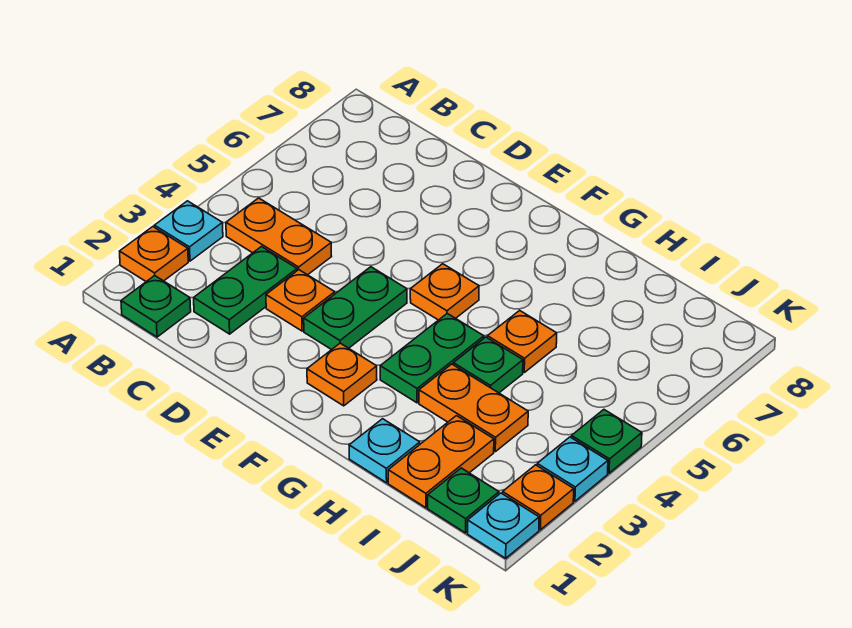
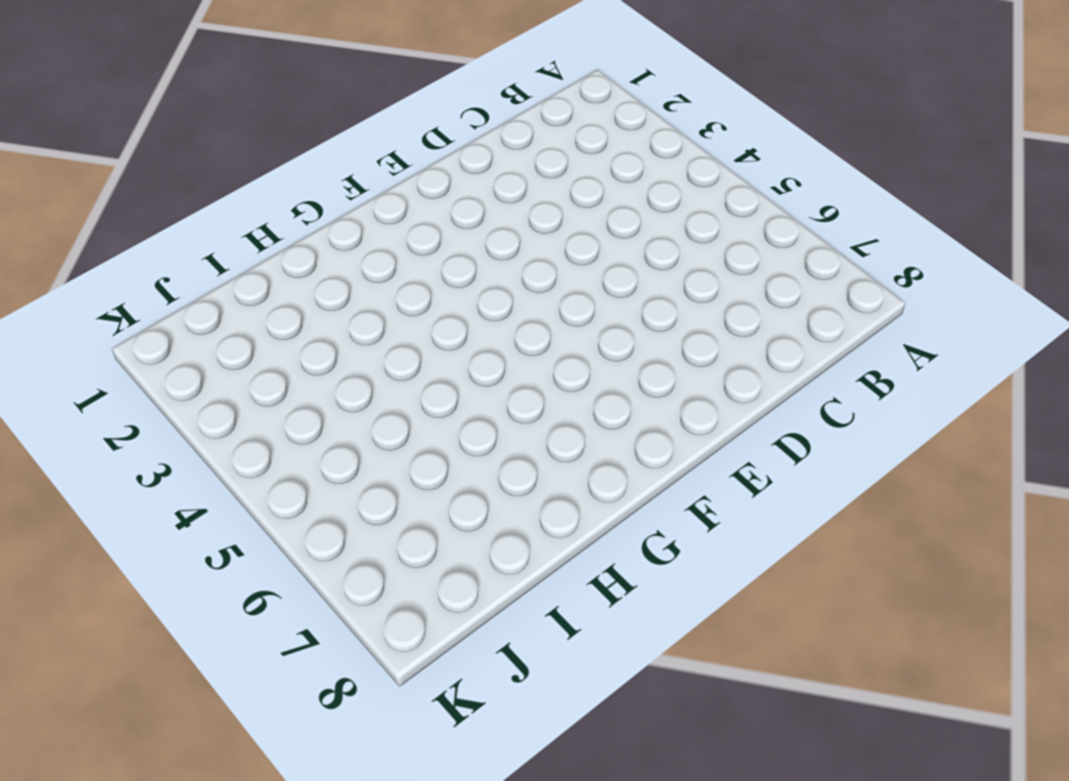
none -> orange 1x1 plate [120,227,188,282]
none -> cyan 1x1 plate [154,201,223,261]
none -> green 1x1 plate [121,276,191,337]

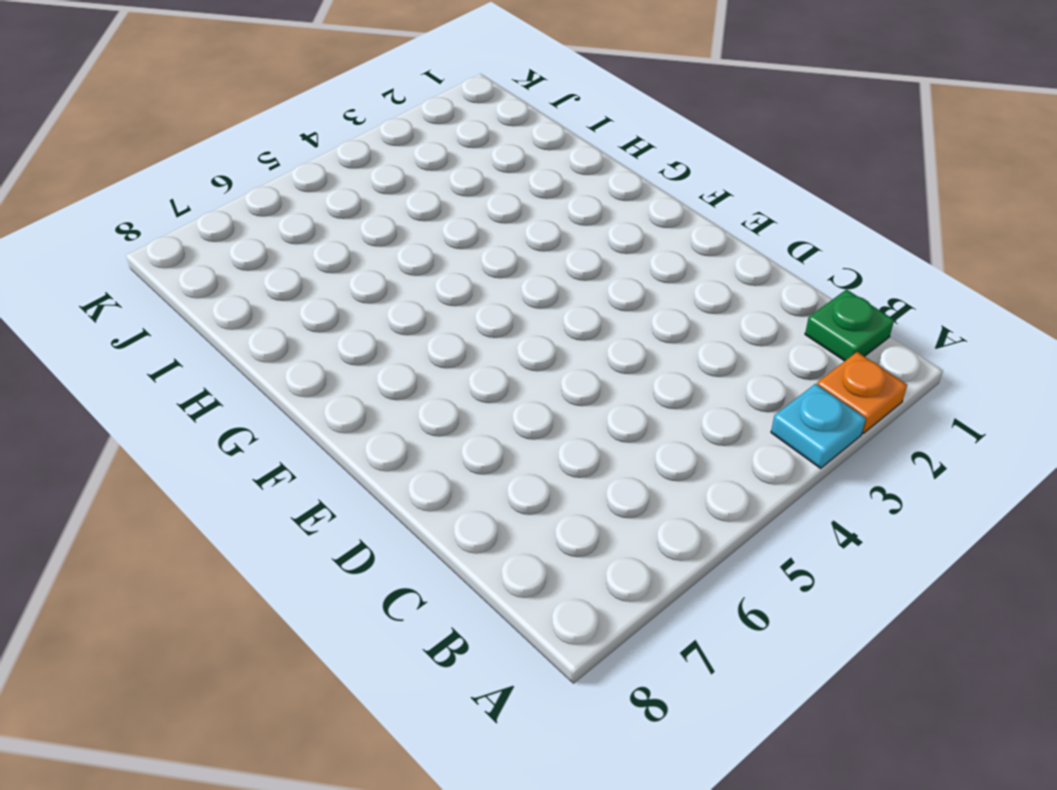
none -> orange 1x2 plate [226,198,332,275]
none -> green 1x2 plate [194,247,297,334]
none -> orange 1x1 plate [266,270,335,331]

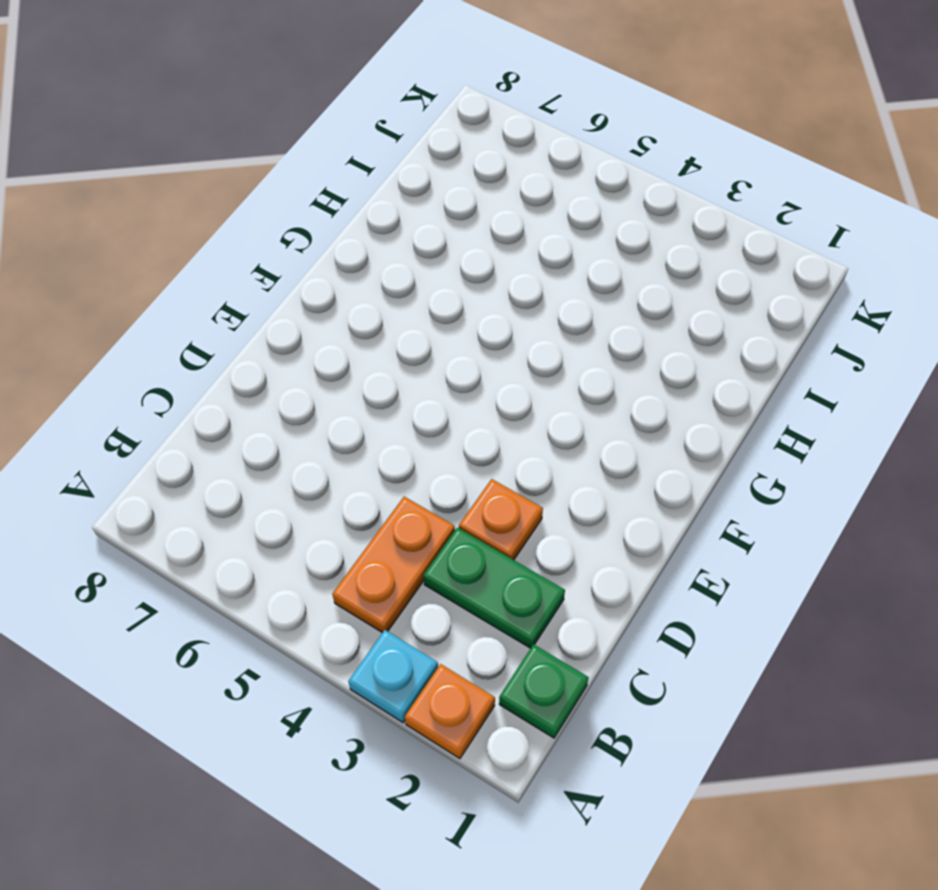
none -> green 1x2 plate [304,267,407,350]
none -> orange 1x1 plate [307,343,377,406]
none -> orange 1x1 plate [410,264,479,320]

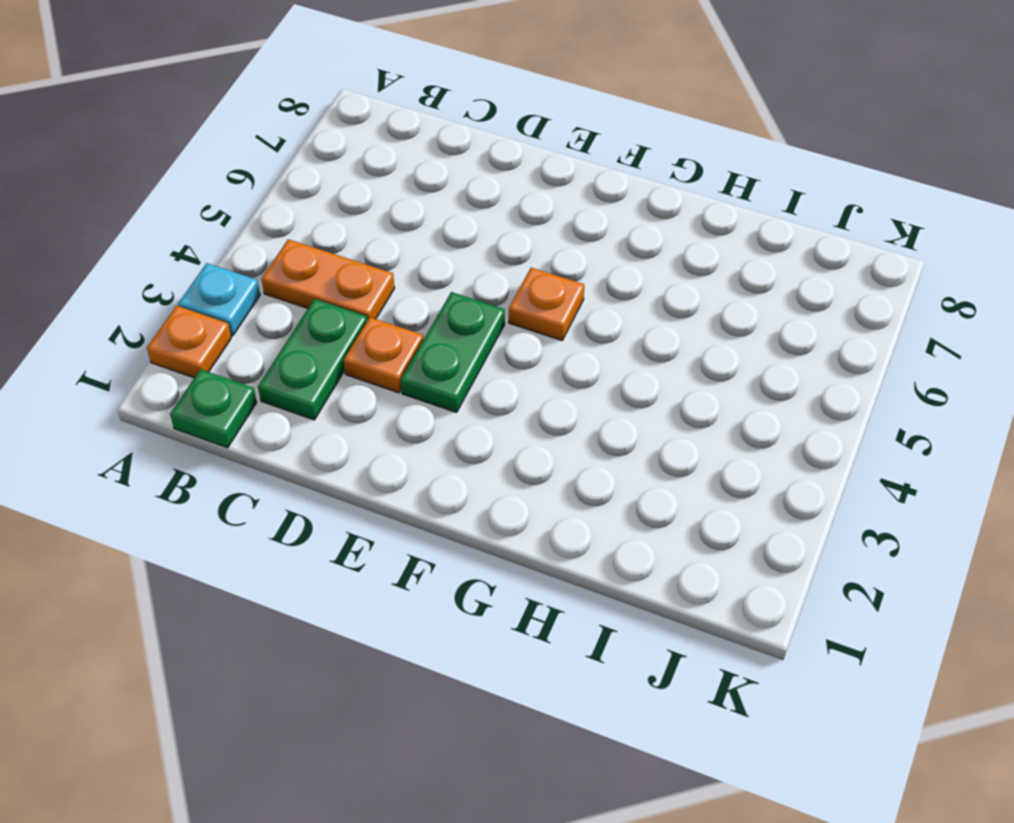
none -> orange 1x1 plate [307,343,377,406]
none -> green 1x2 plate [380,314,484,403]
none -> cyan 1x1 plate [349,419,420,483]

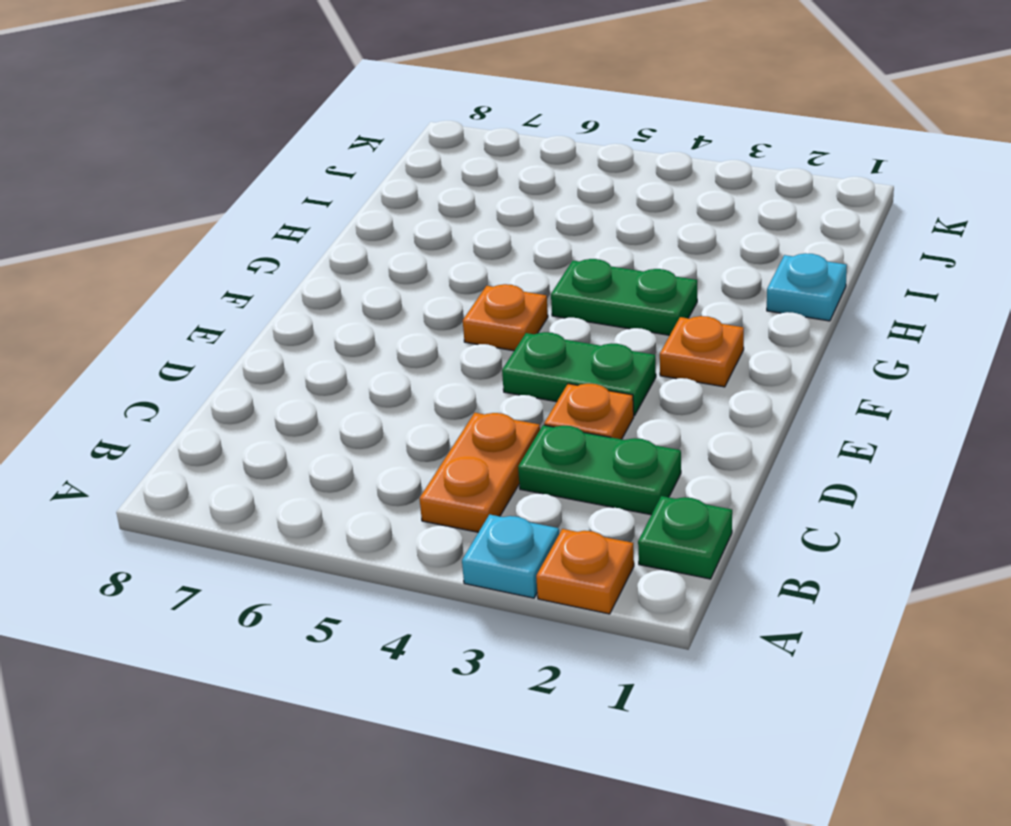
none -> orange 1x2 plate [419,364,528,452]
none -> green 1x1 plate [453,337,523,393]
none -> orange 1x1 plate [487,310,557,372]

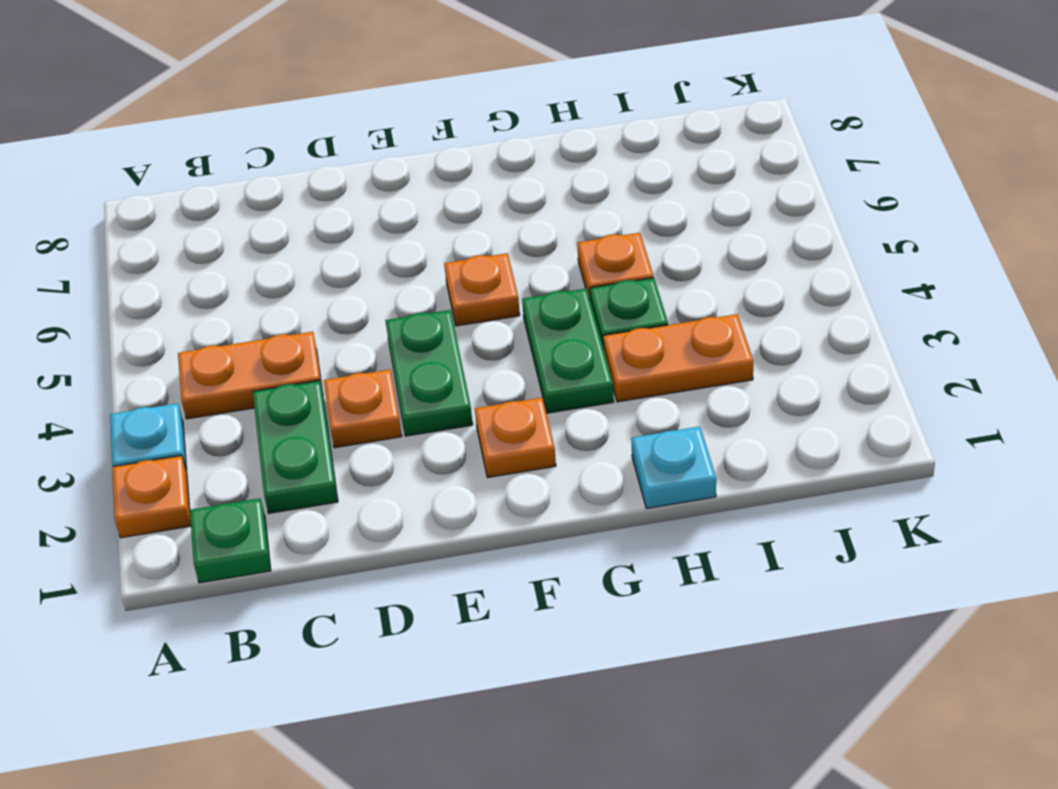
none -> orange 1x2 plate [388,416,494,508]
none -> green 1x1 plate [428,468,499,533]
none -> cyan 1x1 plate [468,493,539,558]

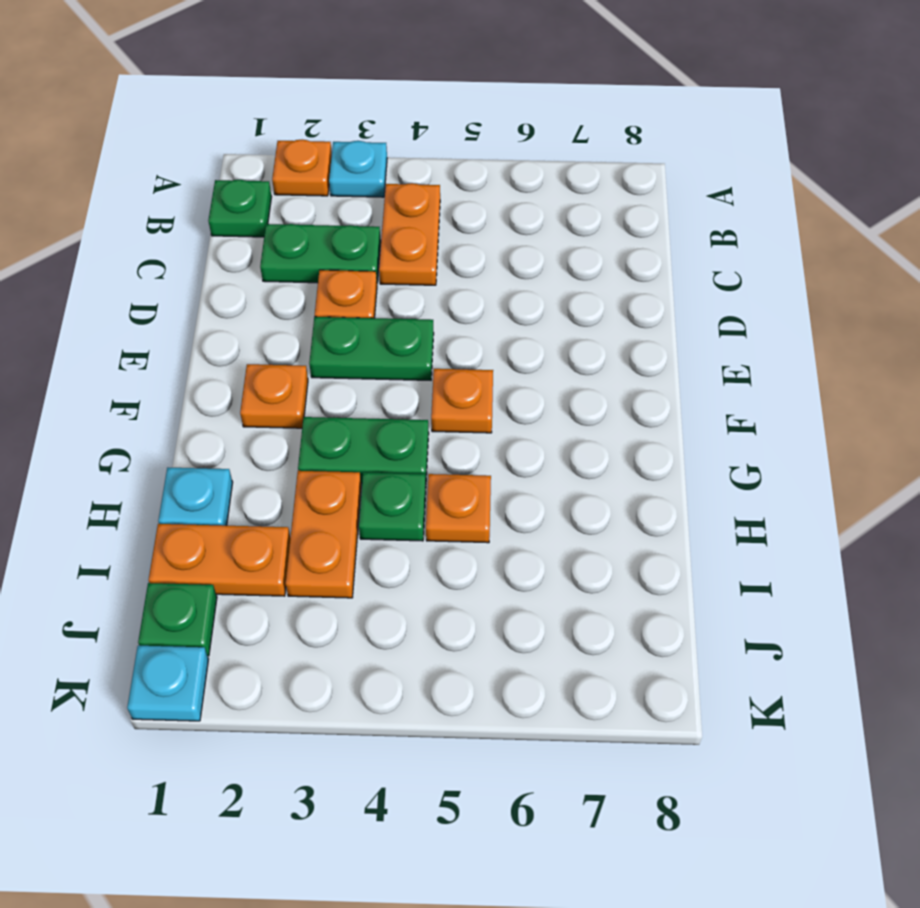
none -> orange 1x1 plate [503,465,574,530]
none -> cyan 1x1 plate [537,437,608,501]
none -> green 1x1 plate [571,410,642,473]

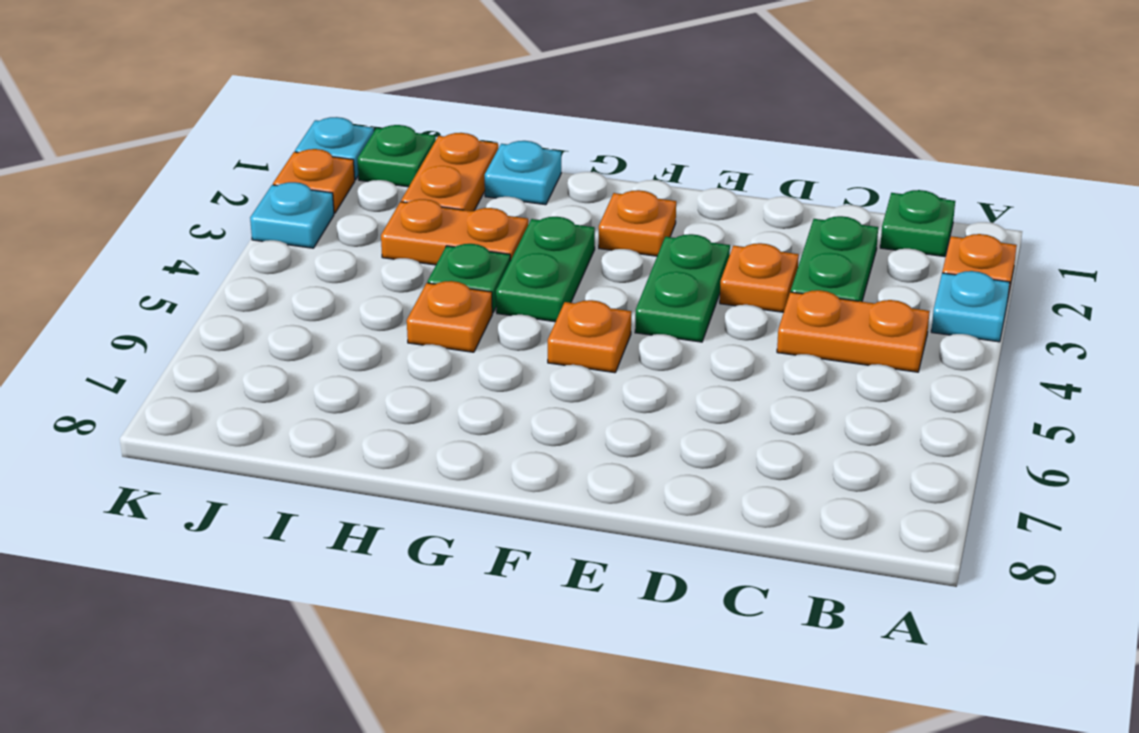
none -> green 1x1 plate [571,410,642,473]

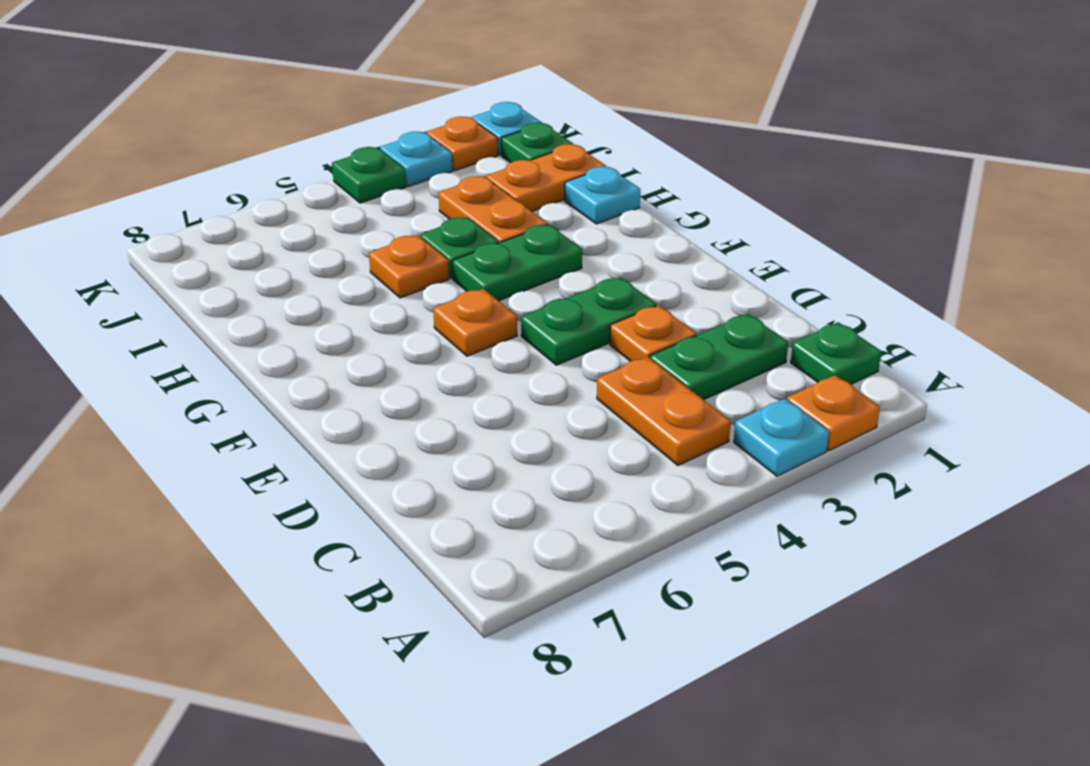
none -> orange 1x1 plate [307,343,377,406]

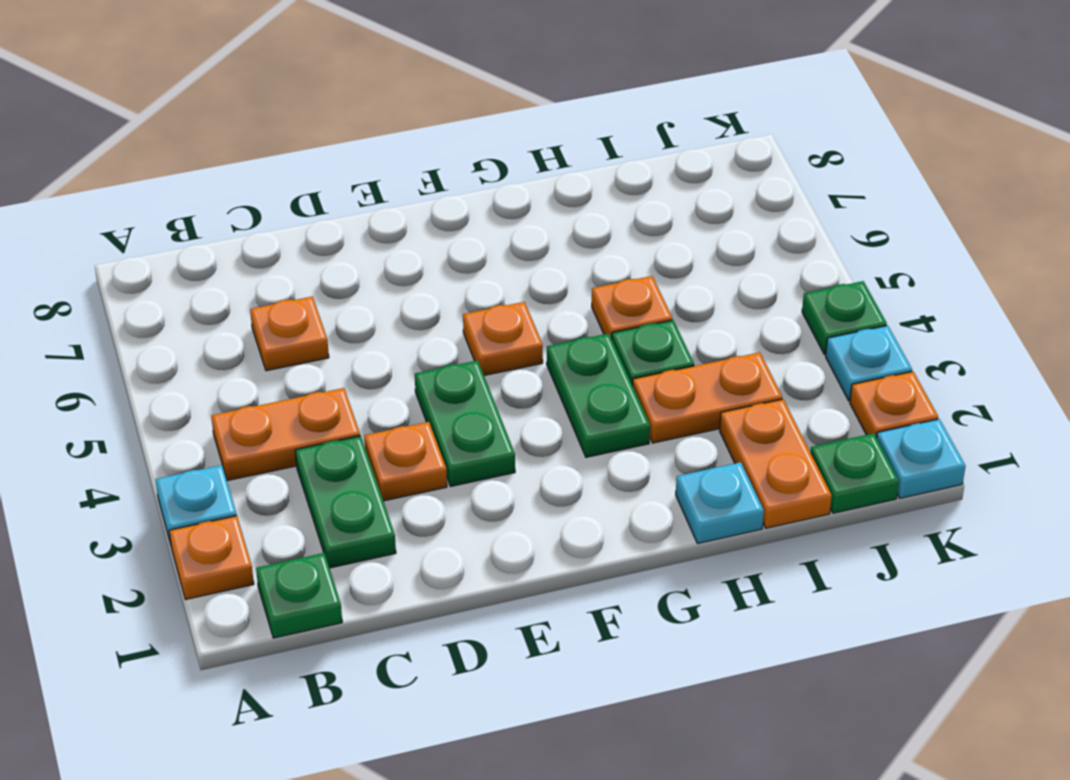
orange 1x1 plate [250,297,329,371] -> orange 1x1 plate moved to [307,343,377,406]

